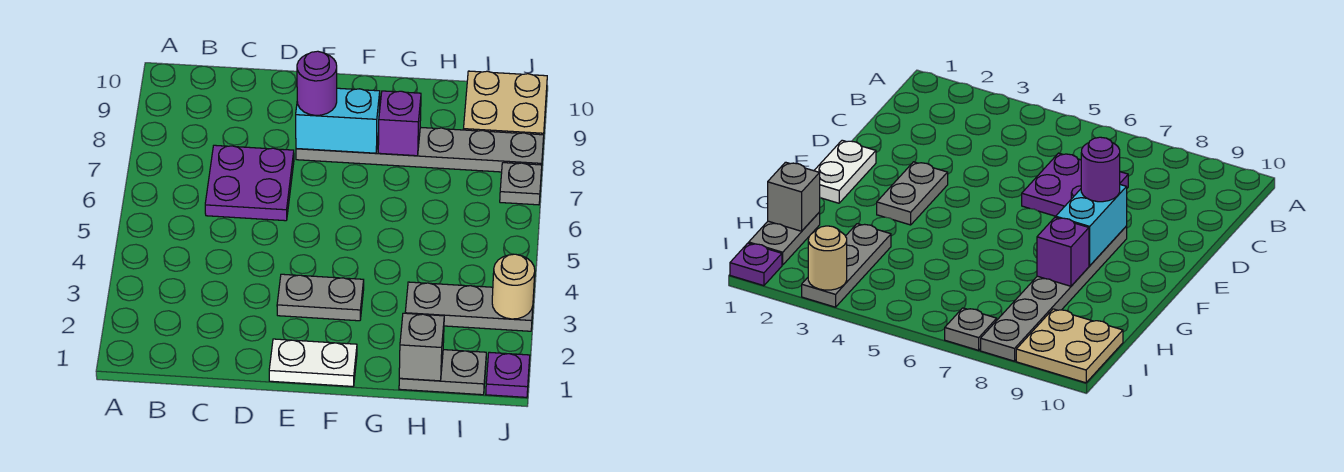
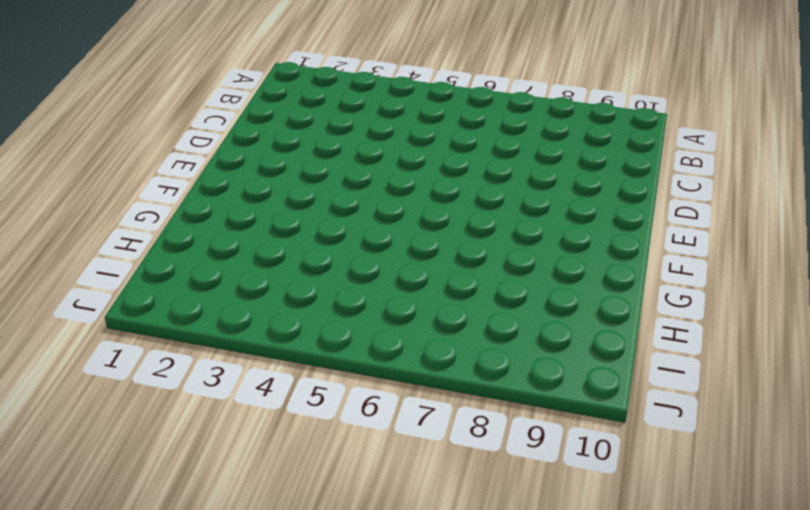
none -> purple 2x2 plate [205,145,294,221]
none -> white 1x2 plate [269,339,357,386]
none -> grey 1x2 plate [277,274,364,321]

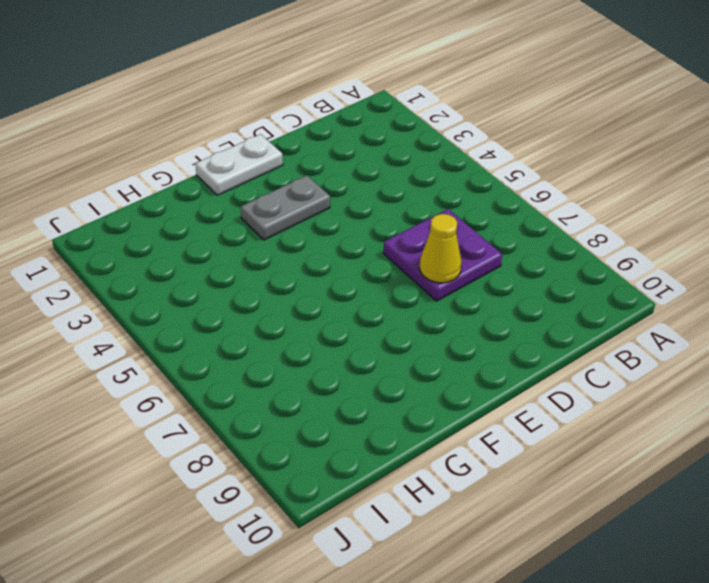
yellow 1x1 cone [420,214,462,283] -> none
none -> grey 1x6 plate [296,127,544,172]
none -> grey 1x2 plate [399,350,486,395]
none -> grey 1x3 plate [405,282,533,331]

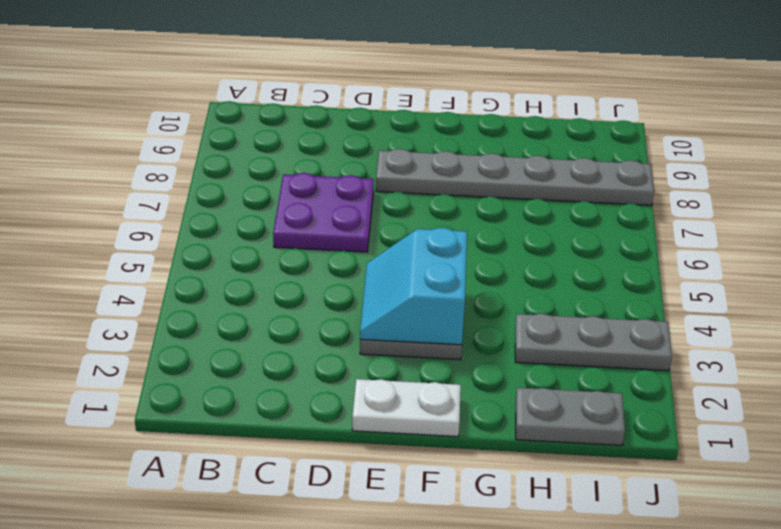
cyan 2x2 slope [360,228,467,345] -> none
none -> tan 2x2 plate [463,71,547,135]
none -> purple 1x1 plate [486,352,530,397]
none -> grey 1x1 plate [500,163,542,205]

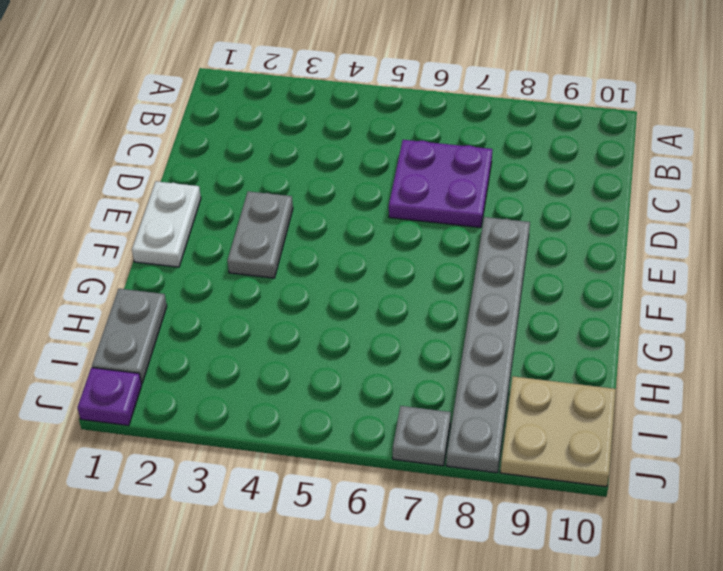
none -> grey 1x3 plate [405,282,533,331]
none -> cyan 1x2 brick [296,88,380,153]
none -> purple 1x1 brick [378,91,421,156]

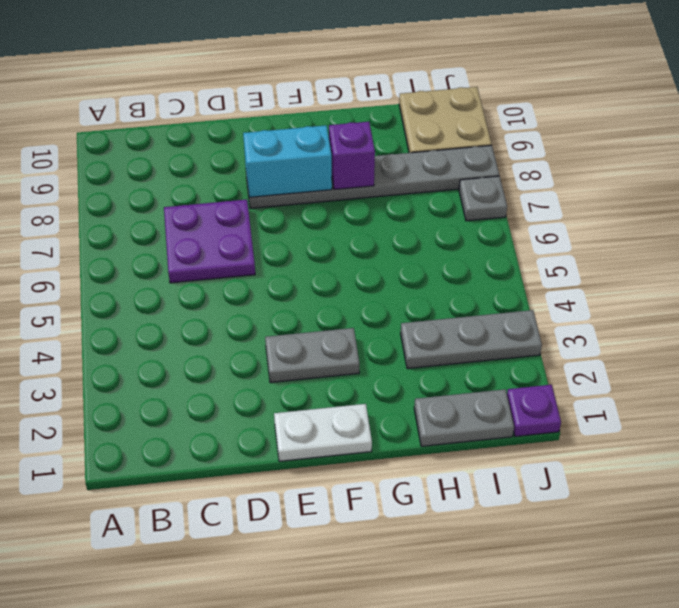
none -> grey 1x1 brick [399,313,444,381]
none -> tan 1x1 round brick [492,254,535,319]
none -> purple 1x1 round brick [297,51,337,115]

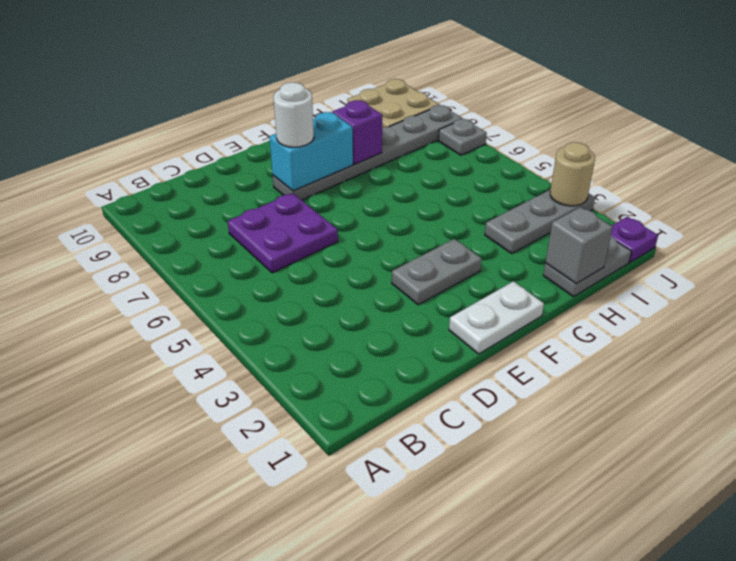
white 1x1 round brick [273,82,314,147] -> purple 1x1 round brick [297,51,337,115]

